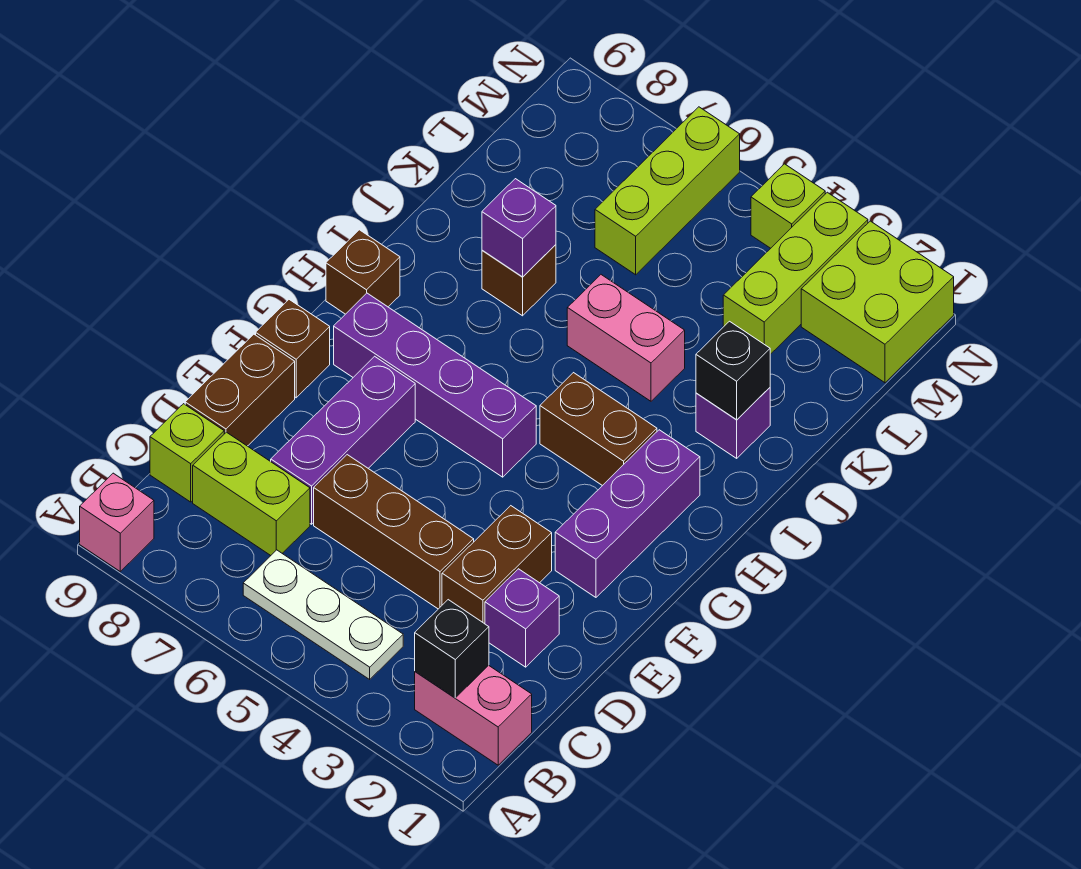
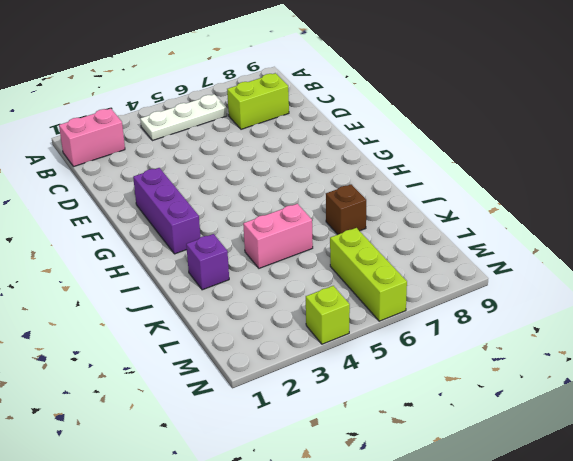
none -> pink 1x1 brick [80,473,154,571]
none -> lime 1x1 brick [150,404,224,502]
none -> purple 1x1 brick [485,569,559,667]

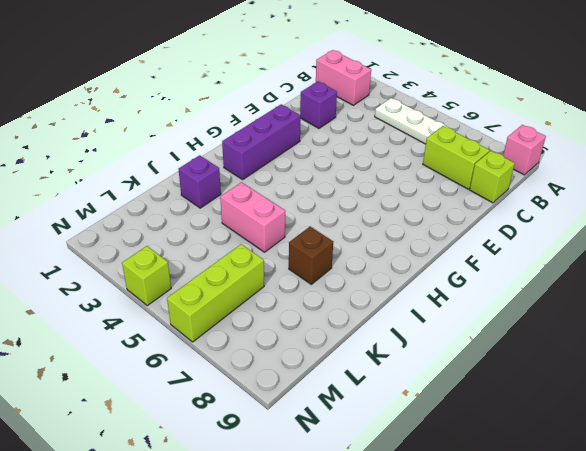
none -> brown 1x2 brick [442,506,552,624]
none -> brown 1x3 brick [314,455,474,609]
none -> purple 1x3 brick [271,356,415,524]

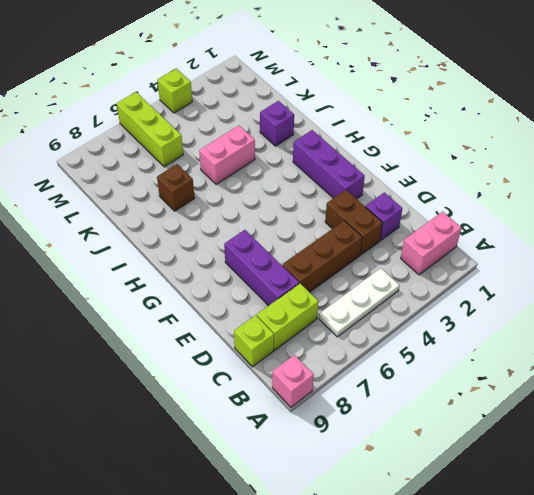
none -> brown 1x2 brick [185,334,295,446]
none -> brown 1x1 brick [256,300,330,398]
none -> purple 1x4 brick [334,293,536,477]

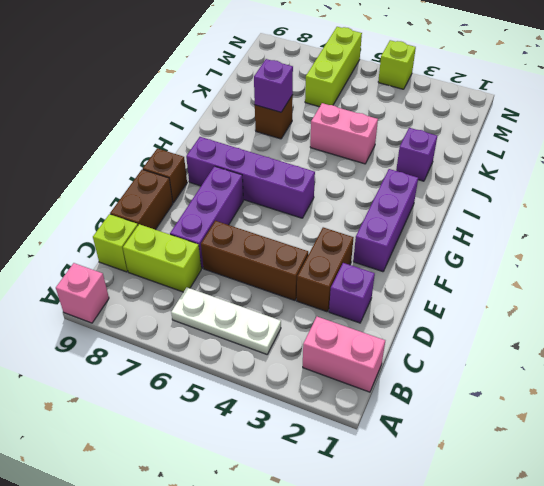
none -> brown 1x2 brick [540,373,657,486]
none -> brown 1x1 brick [326,230,400,314]
none -> lime 1x3 brick [723,192,868,354]

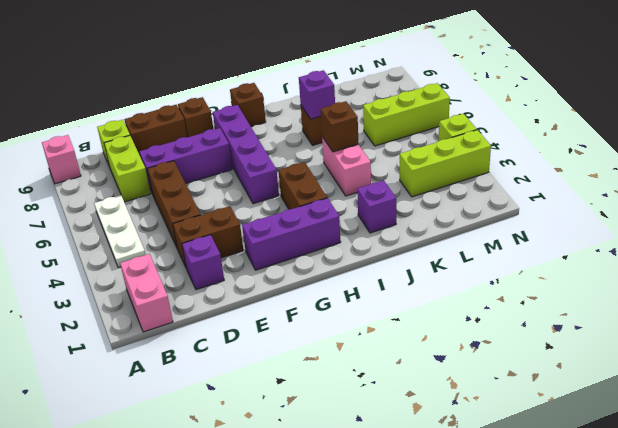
brown 1x1 brick [320,101,358,152] -> none
none -> lime 2x2 brick [801,221,954,383]
none -> black 1x1 brick [415,600,489,698]
none -> black 1x1 brick [696,321,770,420]

